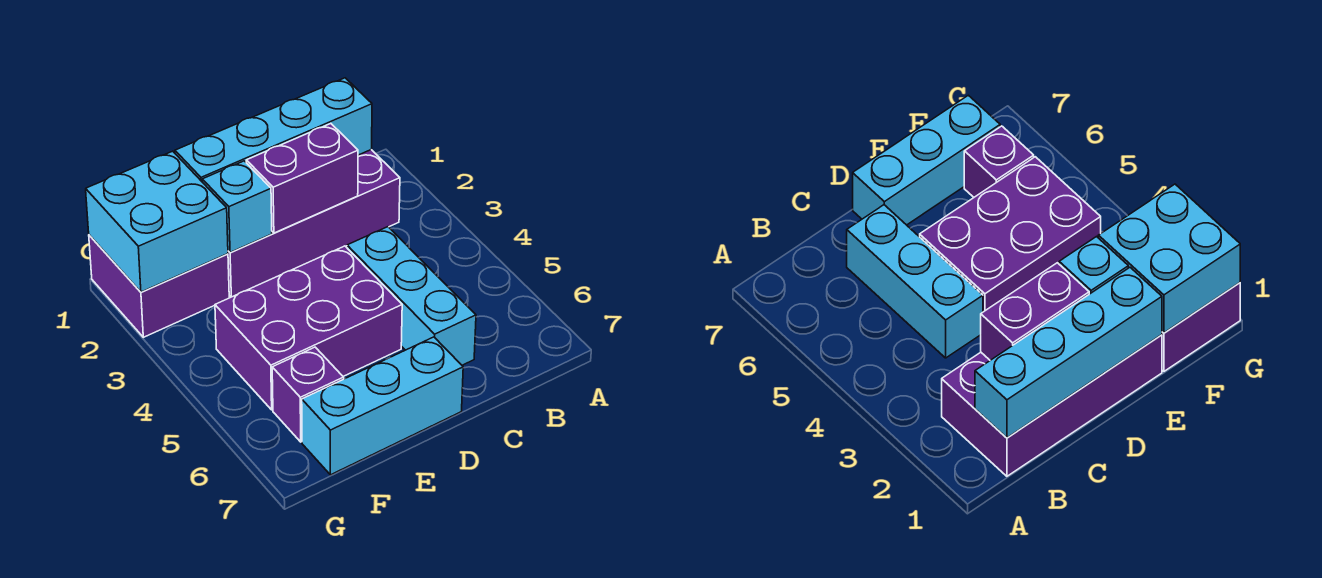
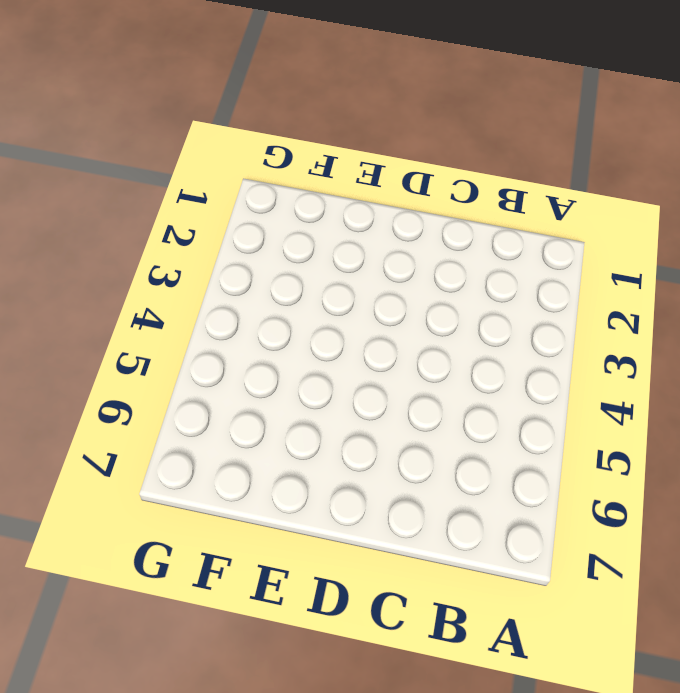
none -> purple 2x4 brick [228,150,400,297]
none -> cyan 1x3 brick [347,227,476,365]

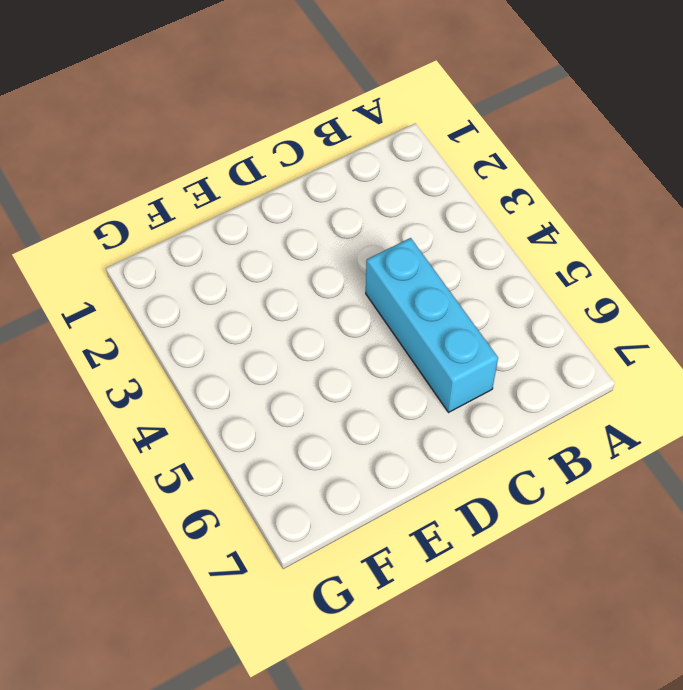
none -> purple 2x4 brick [228,150,400,297]
none -> purple 2x3 brick [215,246,402,410]

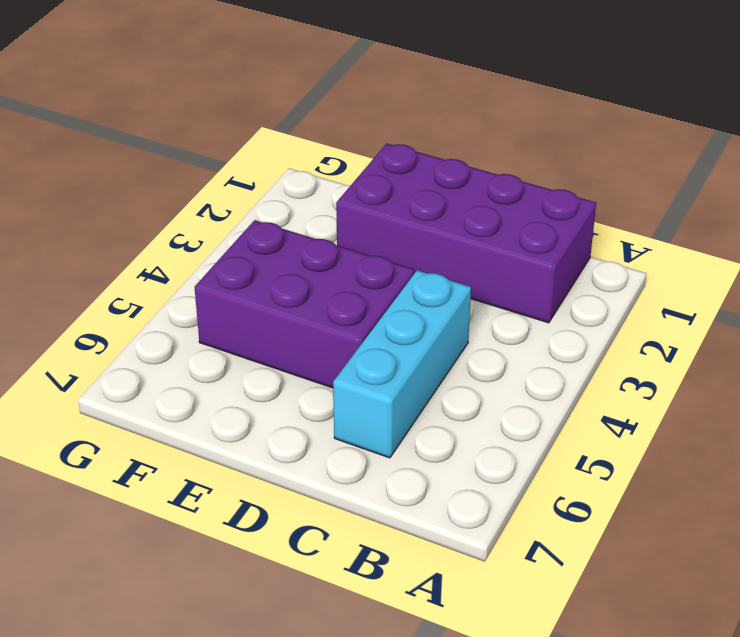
none -> cyan 1x3 brick [302,337,463,475]
none -> purple 2x2 brick [89,235,229,337]

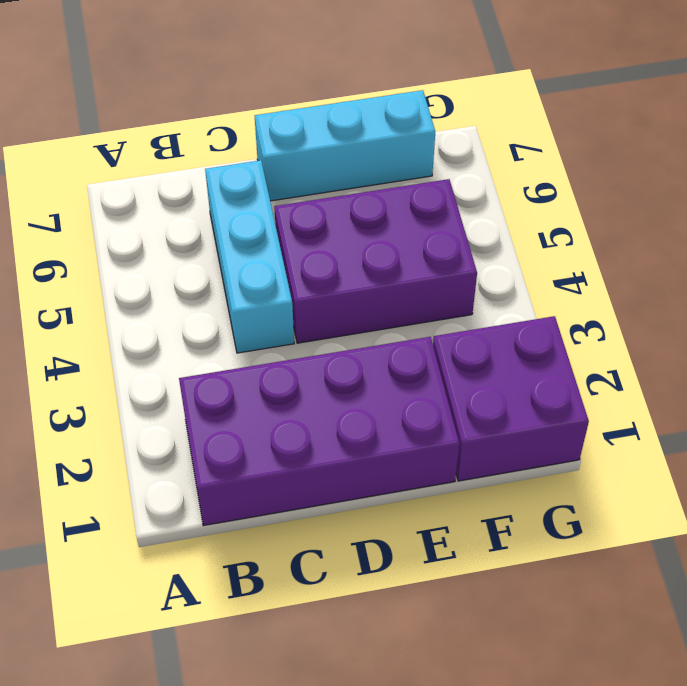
none -> purple 1x1 brick [272,347,344,442]
none -> cyan 1x4 brick [175,78,372,181]

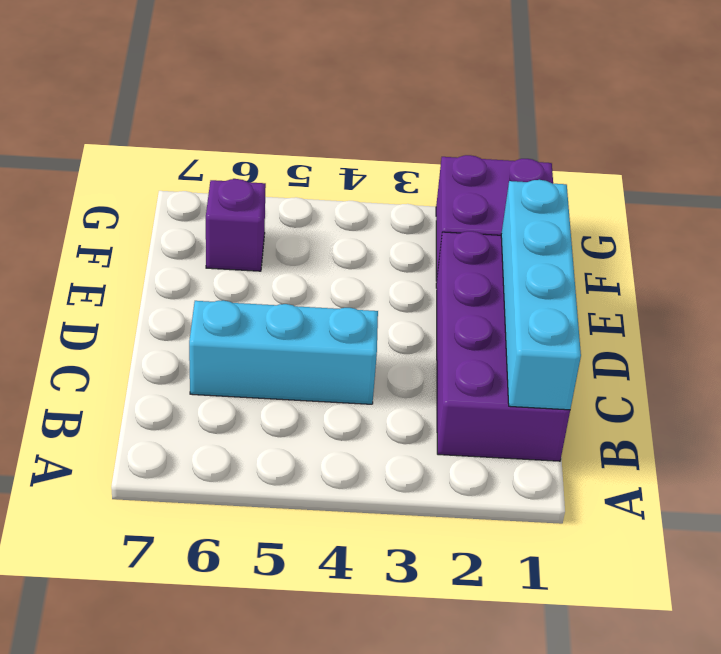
none -> purple 2x3 brick [215,246,402,410]
none -> cyan 1x3 brick [302,337,463,475]

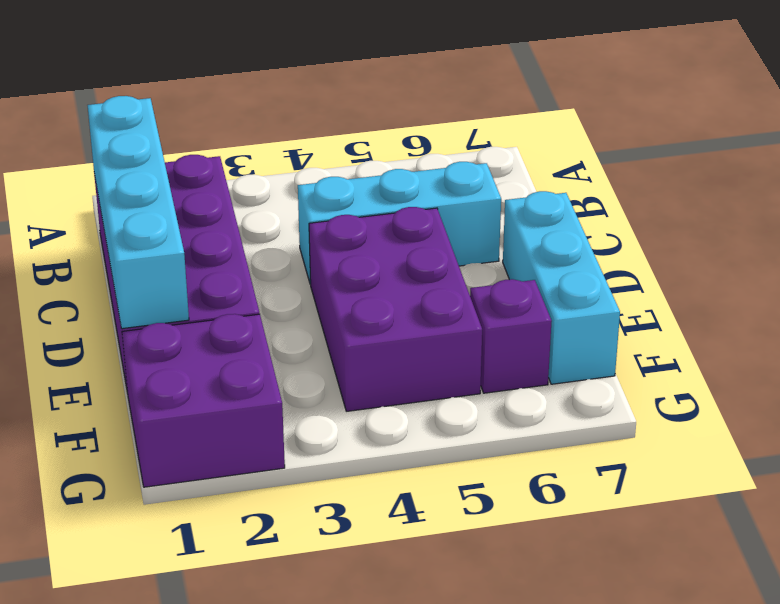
none -> purple 1x2 brick [246,124,358,233]
none -> cyan 1x1 brick [202,161,272,253]

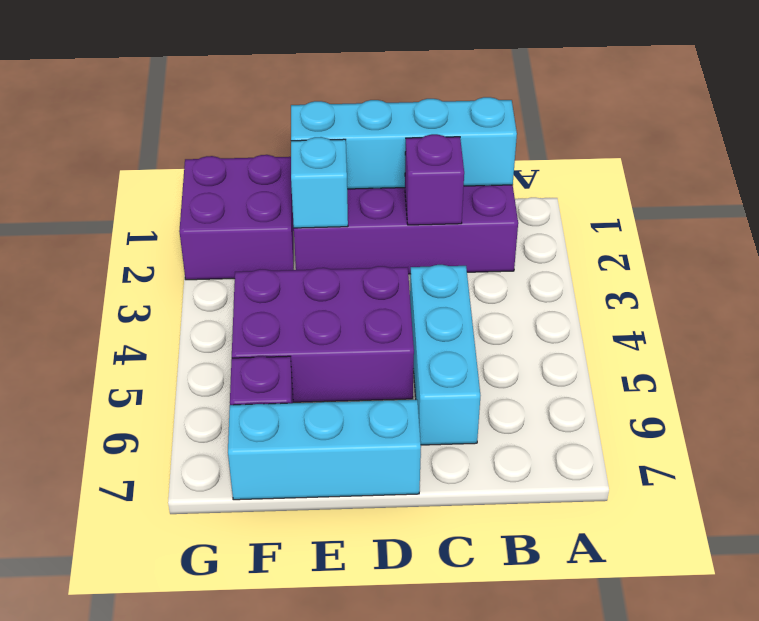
purple 1x1 brick [405,134,464,225] -> purple 1x2 brick [246,124,358,233]
none -> cyan 2x2 brick [86,151,228,292]

